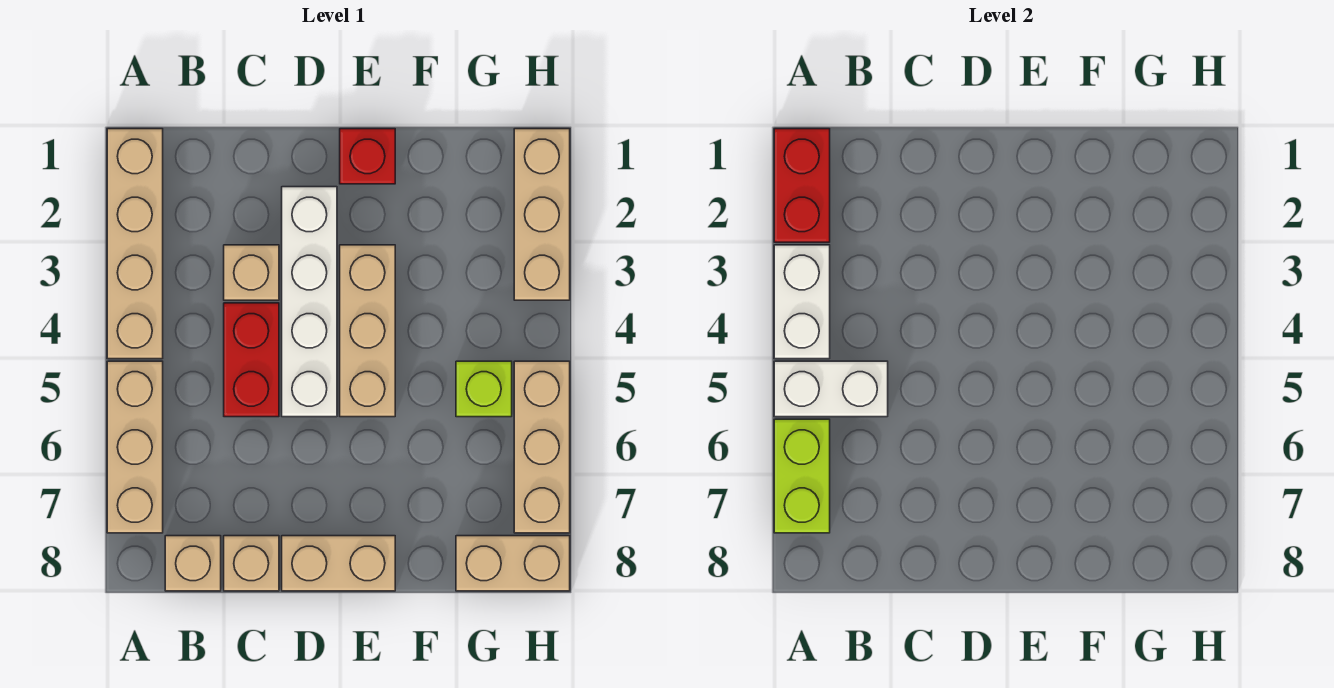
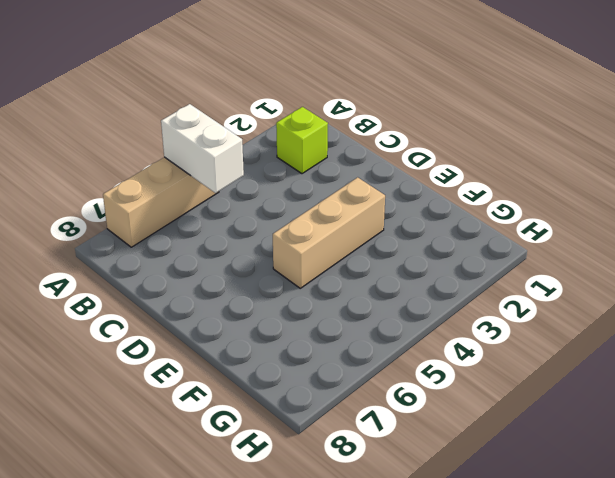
lime 1x1 brick [276,107,328,174] -> lime 1x1 brick moved to [456,361,512,417]
none -> tan 1x4 brick [107,129,163,359]
none -> tan 1x1 brick [165,536,221,591]
none -> tan 1x1 brick [224,245,279,300]

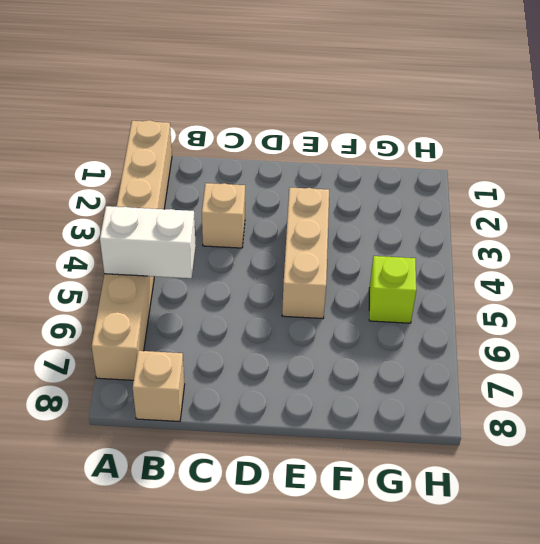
none -> red 1x2 brick [224,303,279,417]
none -> tan 1x1 brick [224,536,279,591]
none -> white 1x4 brick [282,187,337,417]

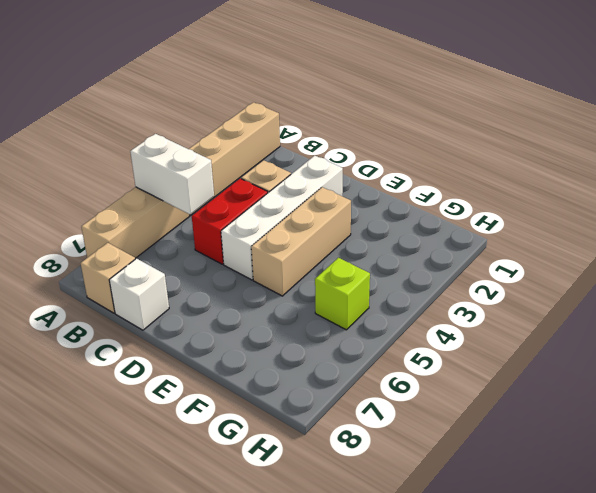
white 1x1 brick [109,259,169,330] -> tan 1x1 brick [224,536,279,591]
none -> tan 1x2 brick [282,536,395,591]
none -> red 1x1 brick [340,129,395,184]
none -> tan 1x2 brick [456,536,570,591]

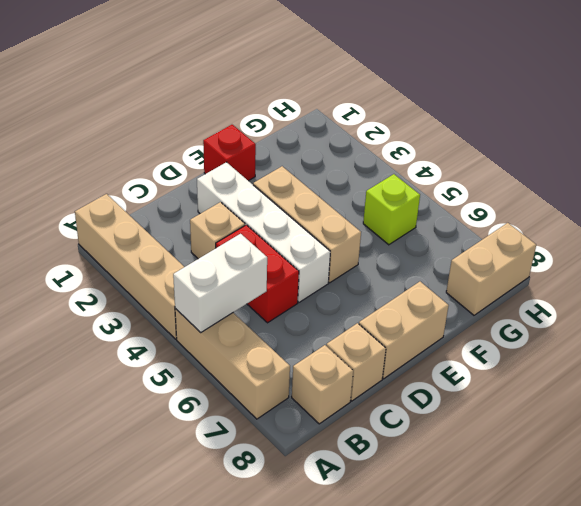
none -> tan 1x3 brick [514,129,570,300]
none -> tan 1x3 brick [514,361,570,533]
none -> red 1x2 brick [774,129,830,242]

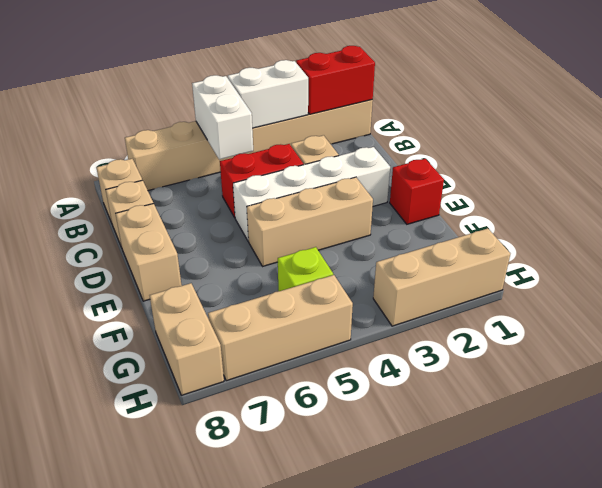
none -> lime 1x2 brick [774,419,830,533]

